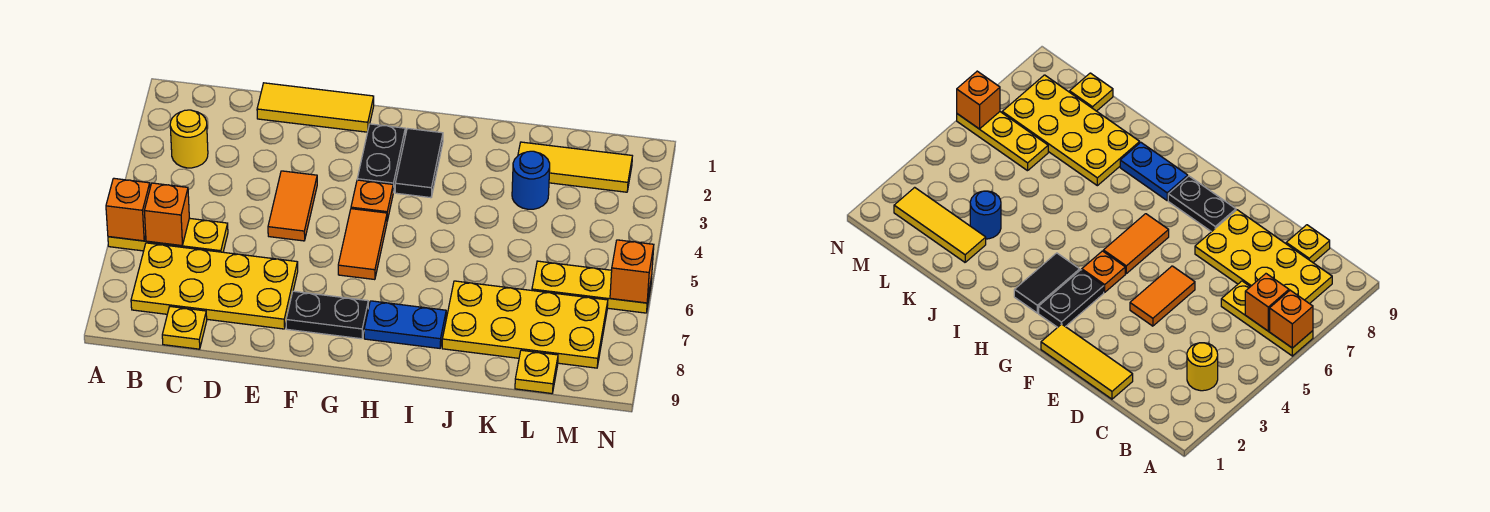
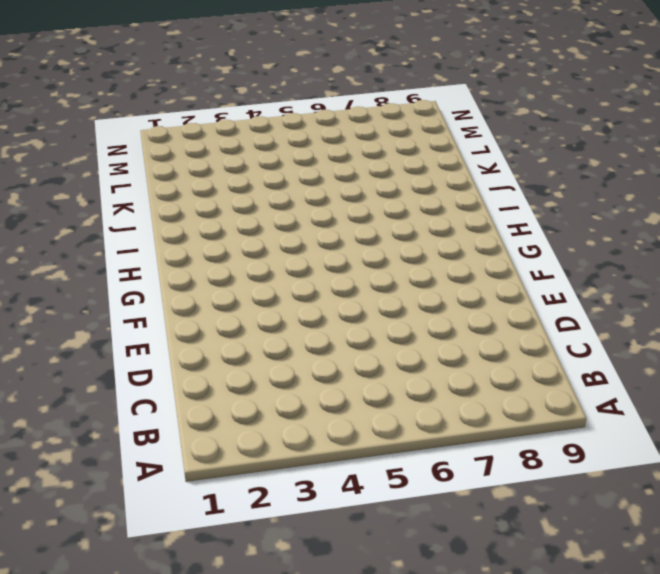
none -> yellow 1x3 plate [108,218,228,252]
none -> yellow 1x1 round brick [170,110,208,168]
none -> yellow 2x4 plate [131,243,298,329]

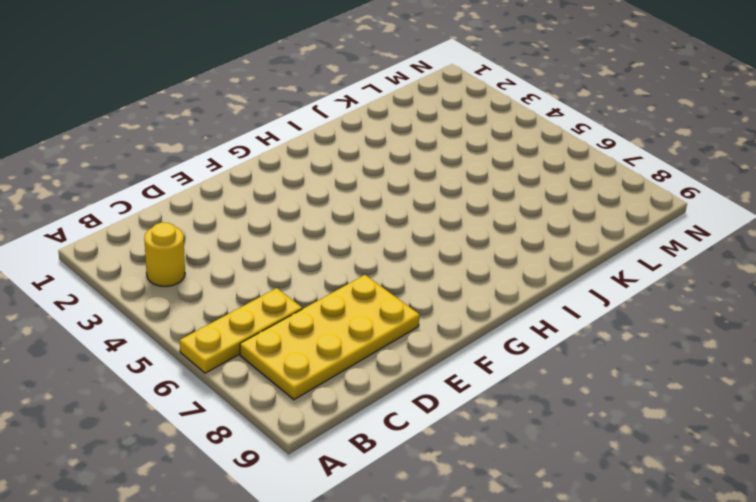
none -> yellow 1x1 plate [162,307,207,349]
none -> yellow 1x3 tile [257,83,374,132]
none -> orange 1x2 tile [268,171,317,241]

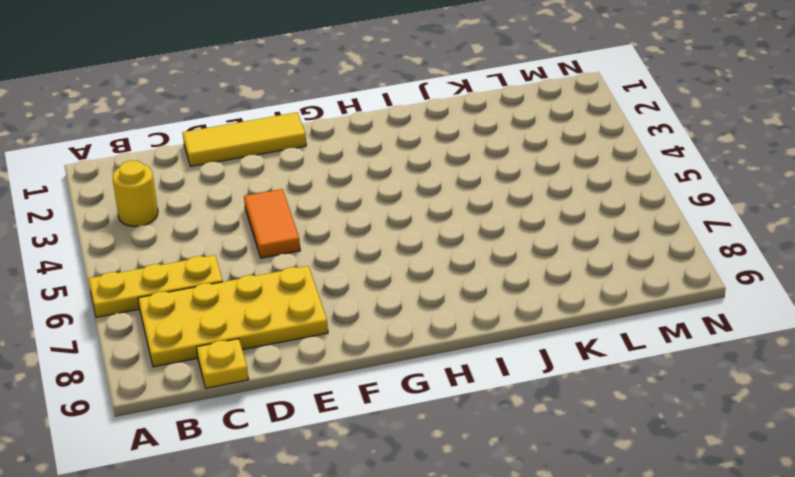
none -> black 1x2 plate [286,291,368,339]
none -> black 1x2 plate [357,124,405,193]
none -> orange 1x1 plate [351,180,393,221]

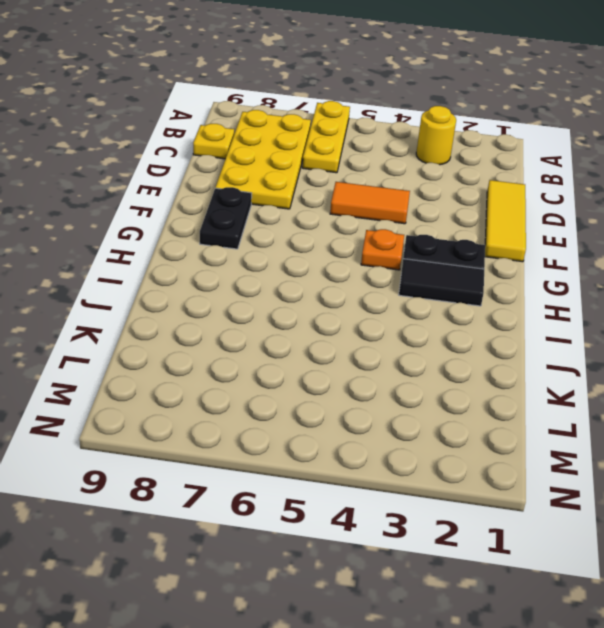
none -> orange 1x2 tile [338,209,387,280]
none -> blue 1x2 plate [364,301,446,348]
none -> yellow 2x4 plate [442,281,608,368]

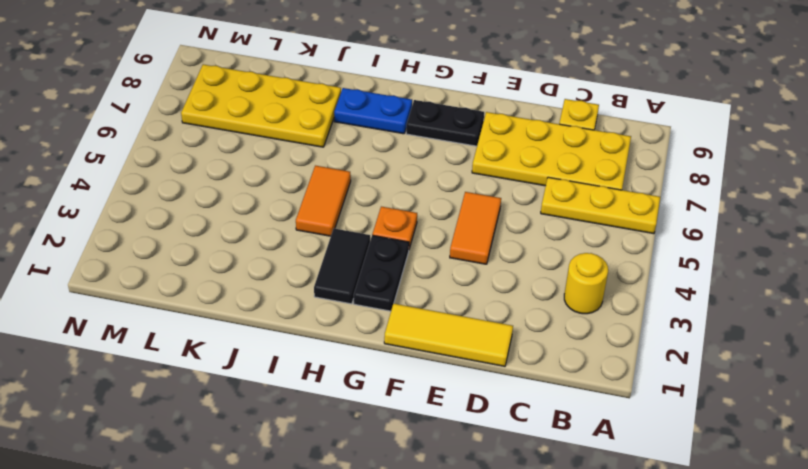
orange 1x2 tile [296,166,351,236] -> orange 1x2 tile moved to [338,209,387,280]
none -> yellow 1x3 tile [518,142,632,192]
none -> blue 1x1 round brick [512,151,550,209]
none -> yellow 1x3 plate [532,261,652,313]

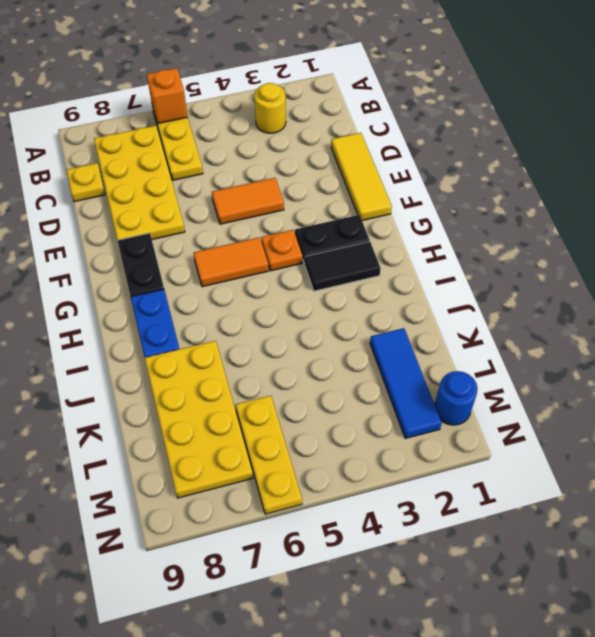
blue 1x3 tile [370,328,442,438] -> yellow 1x3 tile [518,142,632,192]
blue 1x1 round brick [435,371,478,425] -> blue 1x1 round brick moved to [512,151,550,209]
none -> yellow 1x1 plate [515,350,558,394]
none -> orange 1x1 brick [144,183,189,246]
none -> orange 1x1 brick [610,240,654,303]

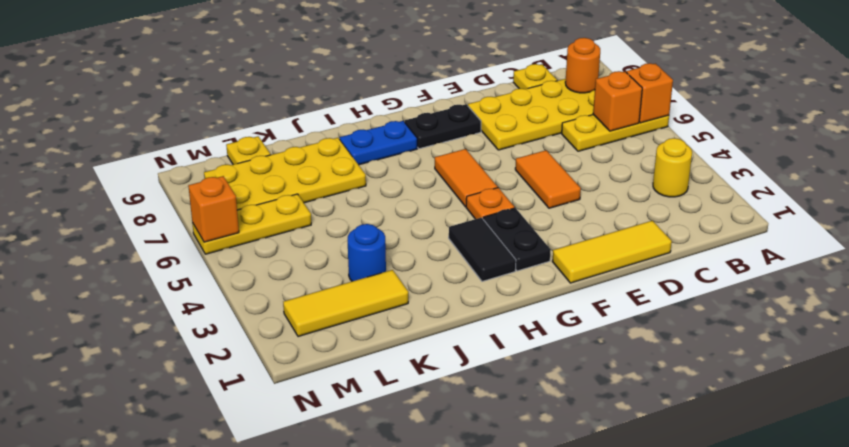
orange 1x1 round brick [565,38,600,93] -> none

